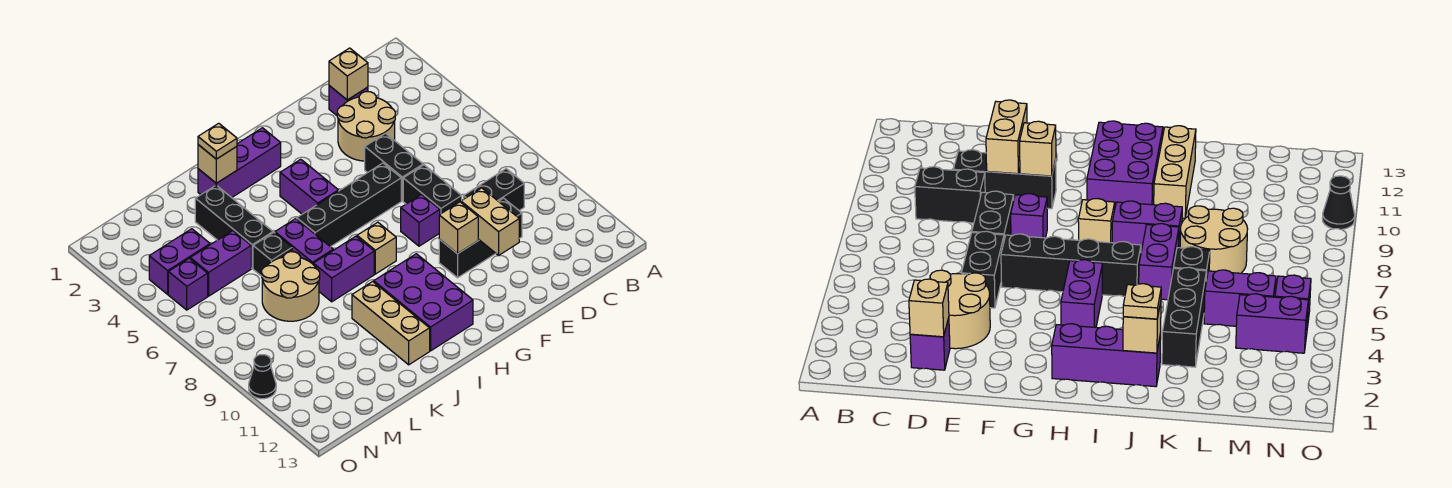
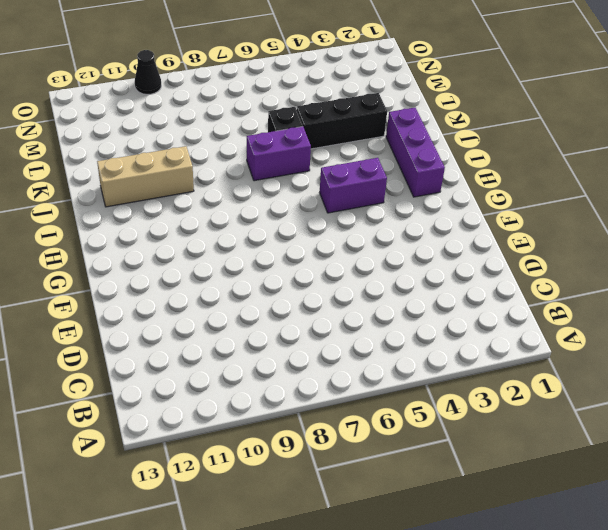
none -> black 1x2 brick [464,169,524,211]
none -> purple 1x1 brick [329,86,368,115]
none -> tan 2x2 round brick [337,92,395,161]

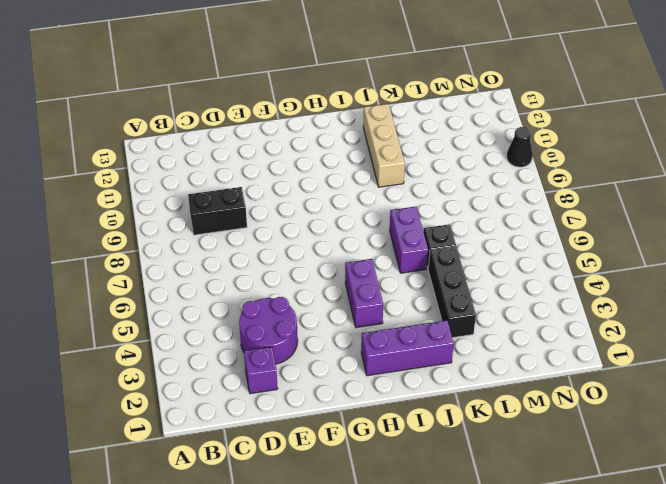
purple 2x2 round brick [239,297,298,364] -> tan 2x2 round brick [337,92,395,161]
none -> black 1x3 brick [439,198,522,278]
none -> black 1x2 brick [365,133,423,201]
none -> black 1x2 brick [403,165,462,214]

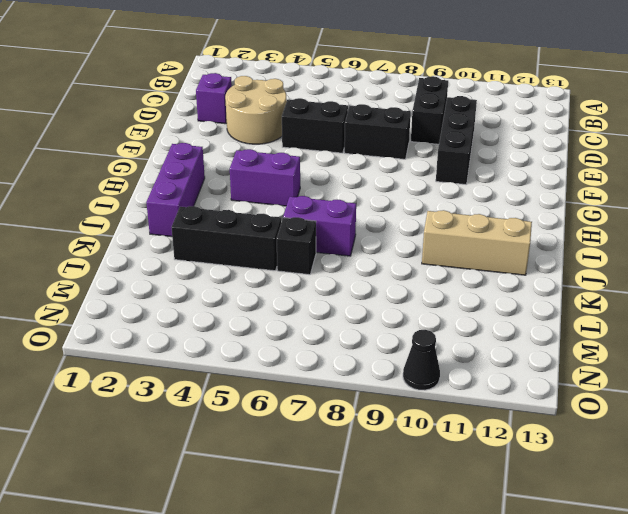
none -> black 1x4 brick [297,163,401,247]
none -> purple 1x1 brick [401,195,440,246]
none -> tan 1x1 brick [357,222,396,274]

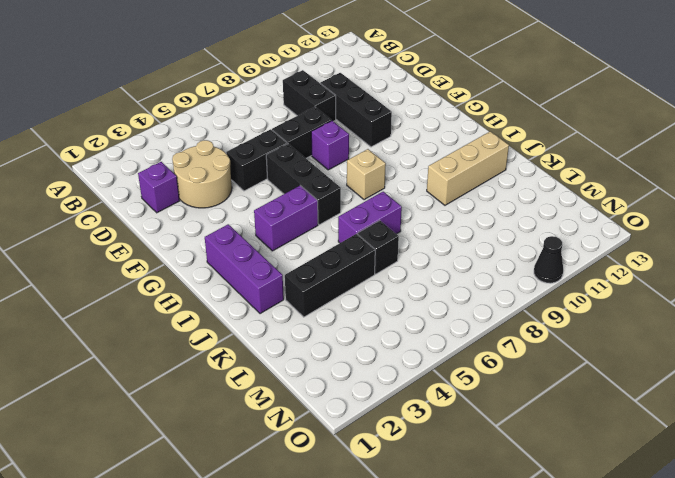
black 1x3 brick [266,144,341,225] -> black 1x4 brick [297,163,401,247]
none -> purple 2x3 brick [374,254,473,351]
none -> purple 1x2 brick [313,236,374,302]
none -> tan 2x2 round brick [262,252,320,321]

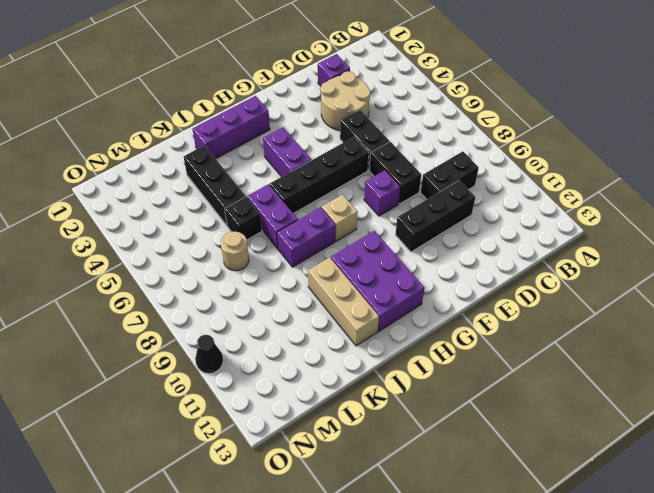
tan 1x1 round brick [221,232,249,271] -> tan 2x2 round brick [262,252,320,321]
none -> purple 1x2 brick [190,231,251,296]
none -> purple 1x2 brick [149,229,210,294]
none -> purple 1x1 brick [168,258,208,310]

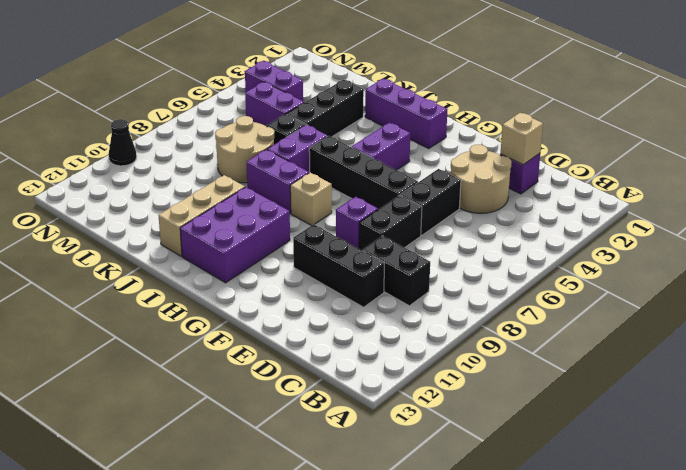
none -> purple 1x1 brick [168,258,208,310]
none -> tan 1x2 brick [461,188,519,256]
none -> tan 1x1 brick [439,202,478,254]

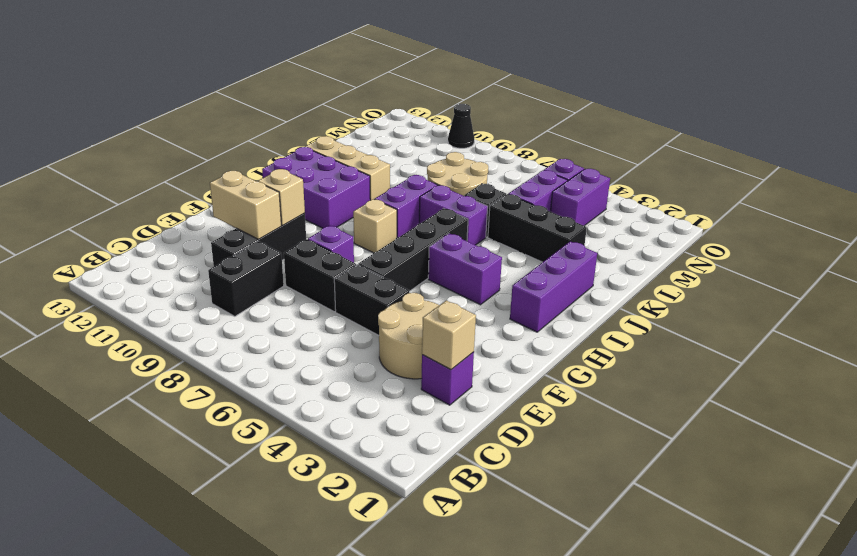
none -> tan 1x1 brick [198,145,237,183]
none -> tan 1x1 plate [198,123,237,159]

